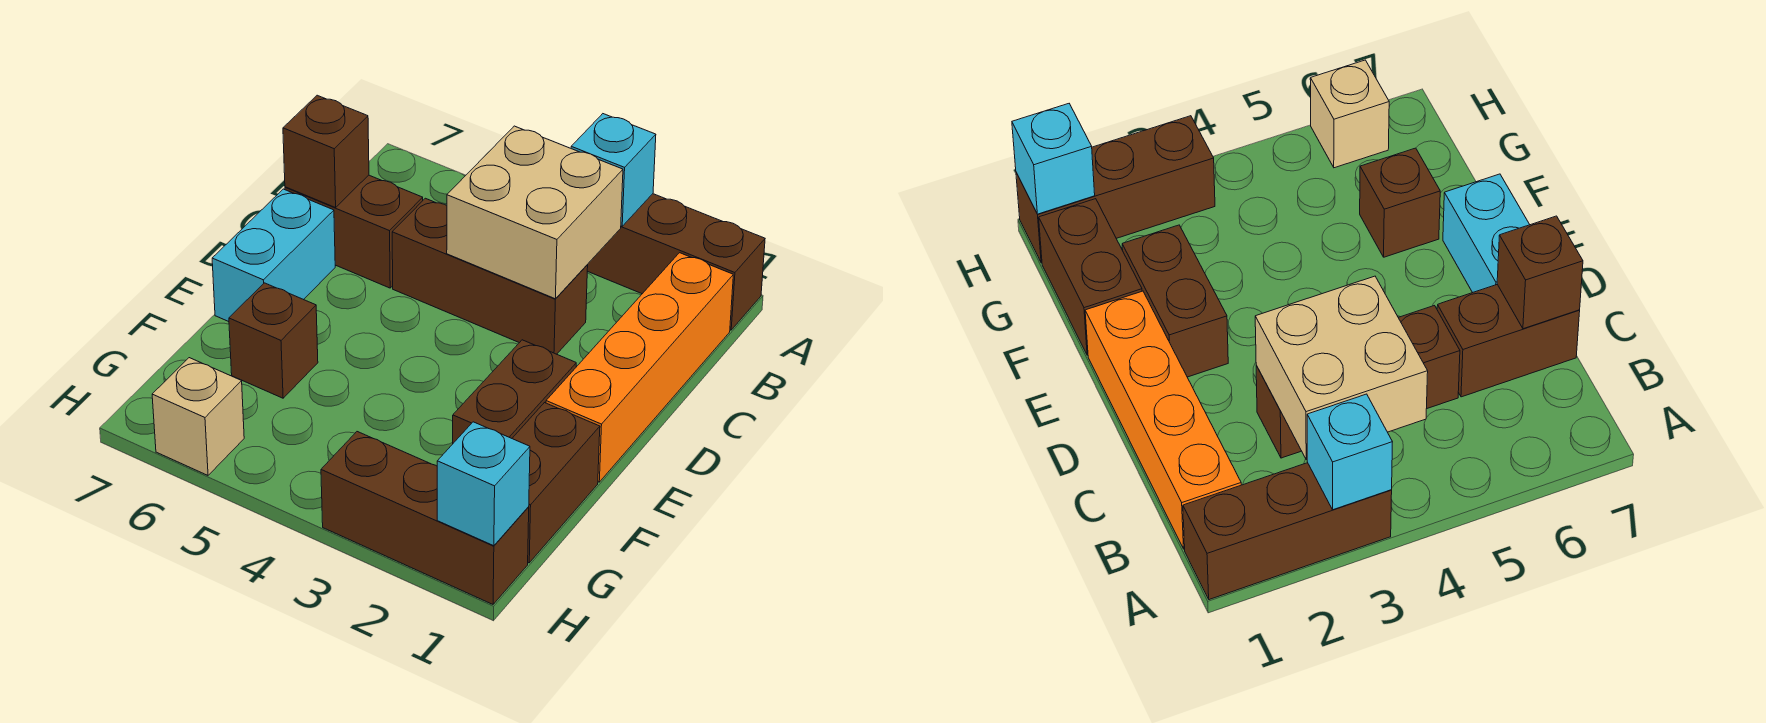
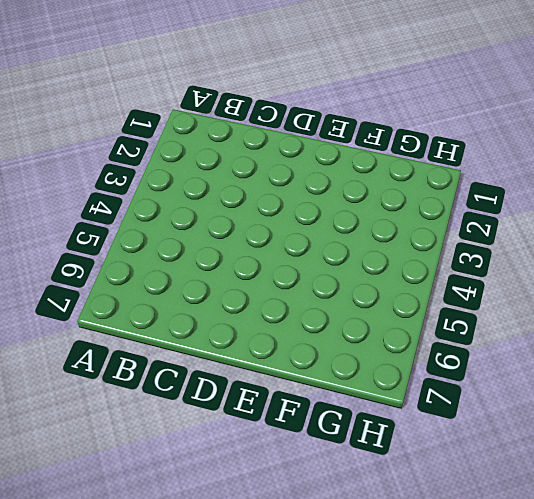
none -> brown 1x3 brick [587,194,765,330]
none -> orange 1x4 brick [546,253,733,482]
none -> brown 1x3 brick [392,198,588,354]

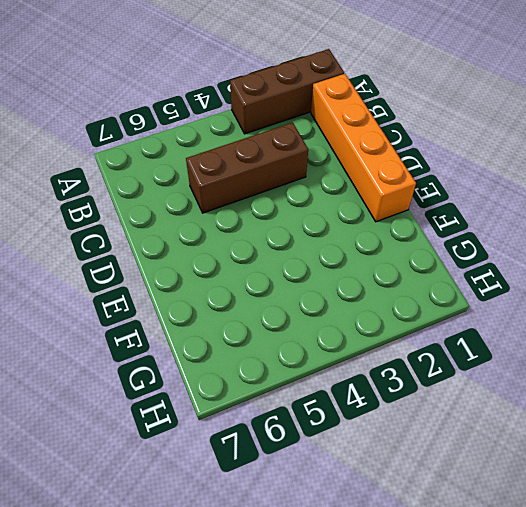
none -> brown 1x2 brick [285,175,423,288]
none -> cyan 1x2 brick [212,189,335,322]
none -> brown 1x2 brick [453,340,576,443]

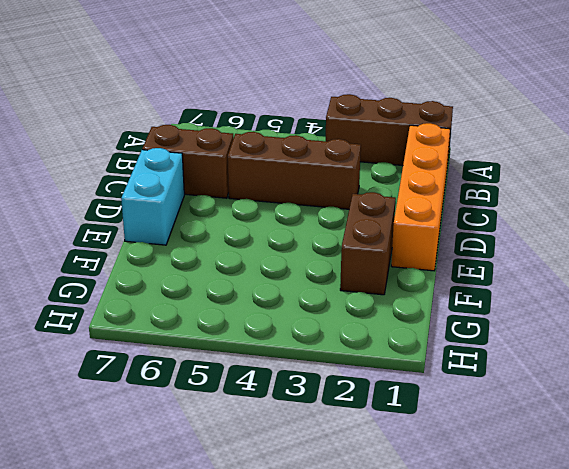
none -> brown 1x2 brick [512,403,600,563]
none -> brown 1x1 brick [229,283,318,398]
none -> brown 1x3 brick [321,432,529,604]

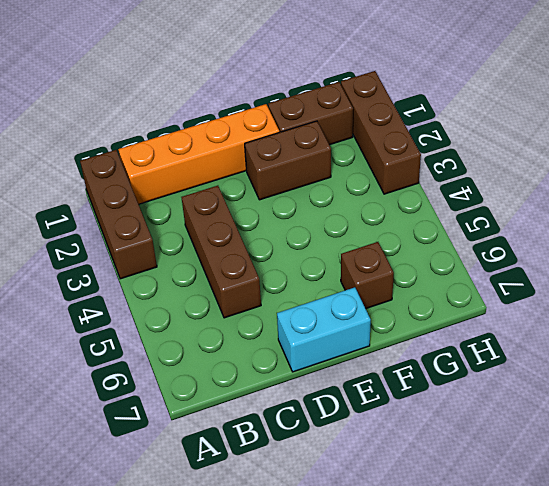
none -> brown 1x2 brick [285,175,423,288]
none -> tan 1x1 brick [152,358,244,475]
none -> cyan 1x1 brick [571,114,656,226]

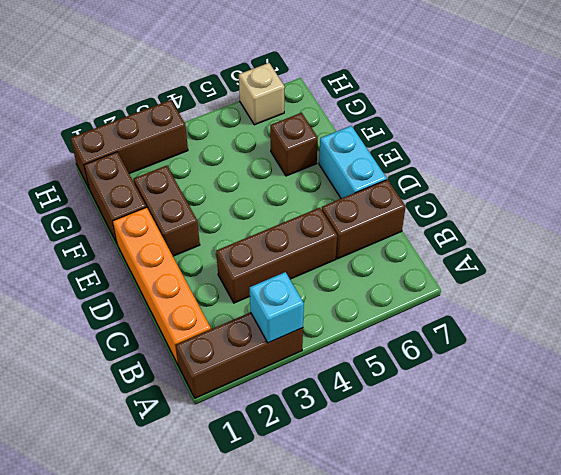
none -> tan 2x2 brick [447,126,623,299]
none -> brown 1x1 brick [283,95,369,208]
none -> cyan 1x1 brick [437,422,530,546]

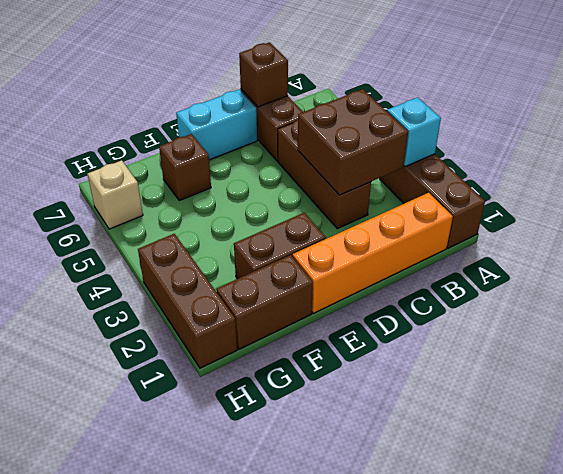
brown 2x2 brick [298,89,408,195] -> tan 2x2 brick [447,126,623,299]
none -> cyan 1x1 brick [437,422,530,546]

